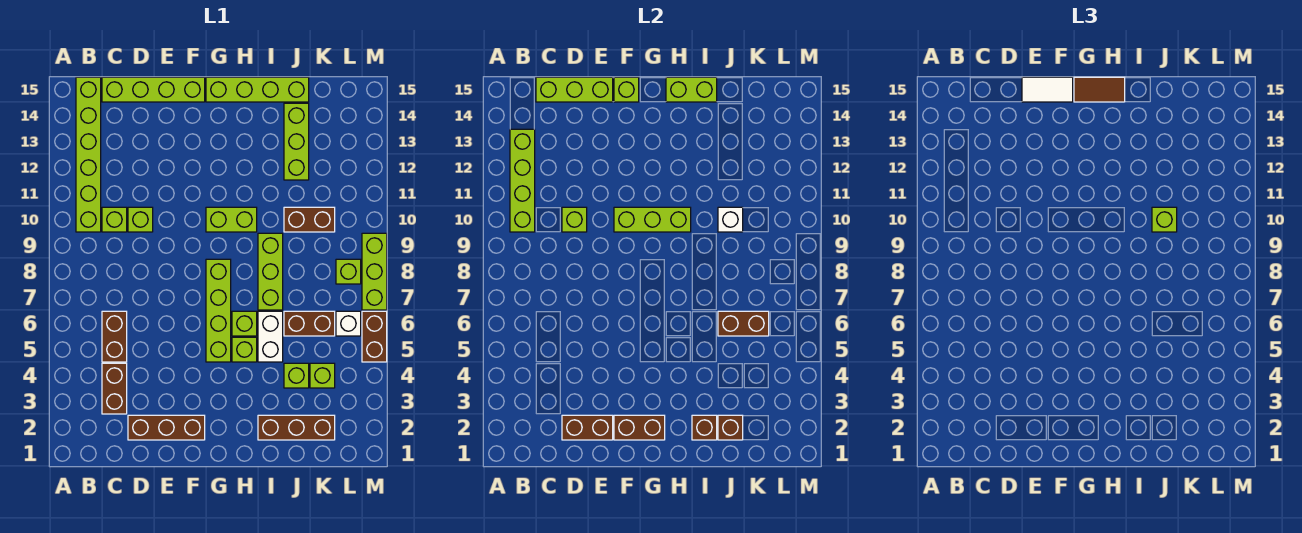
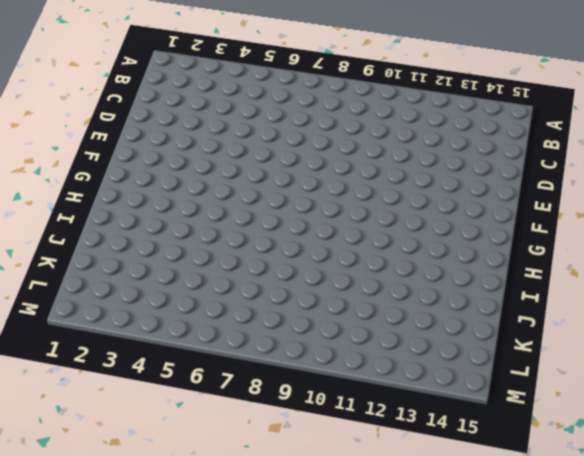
none -> lime 1x6 brick [76,77,101,232]
none -> brown 1x2 brick [102,363,127,414]
none -> brown 1x2 brick [102,311,127,362]
none -> lime 1x1 brick [102,207,127,232]

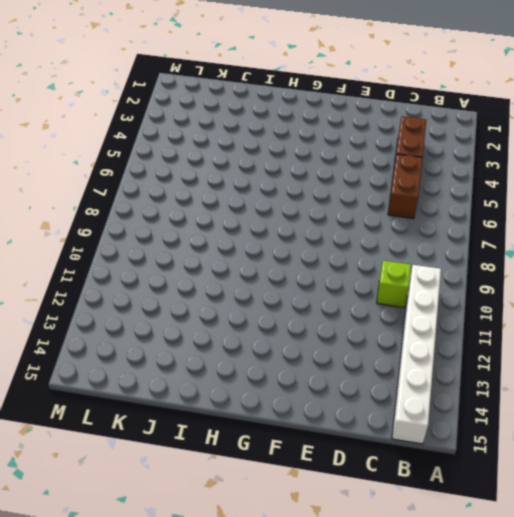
white 1x6 brick [392,265,441,444] -> lime 1x6 brick [76,77,101,232]
none -> lime 1x4 brick [102,77,205,102]
none -> brown 1x3 brick [128,415,205,440]
none -> lime 1x1 brick [128,207,153,232]
none -> lime 1x4 brick [206,259,231,362]

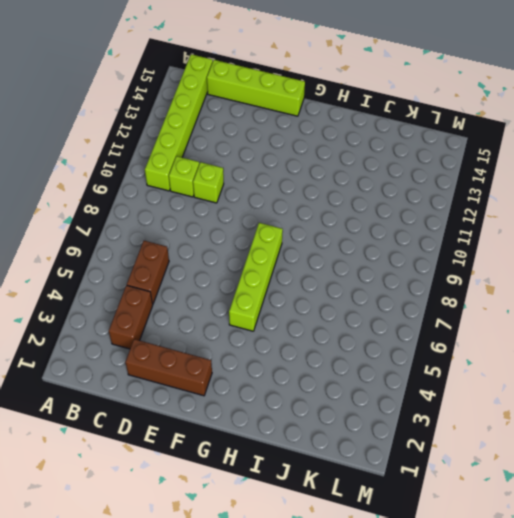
none -> lime 1x2 brick [206,207,257,232]
none -> lime 1x4 brick [206,77,309,102]
none -> lime 1x1 brick [232,337,257,362]
none -> lime 1x1 brick [232,311,257,336]

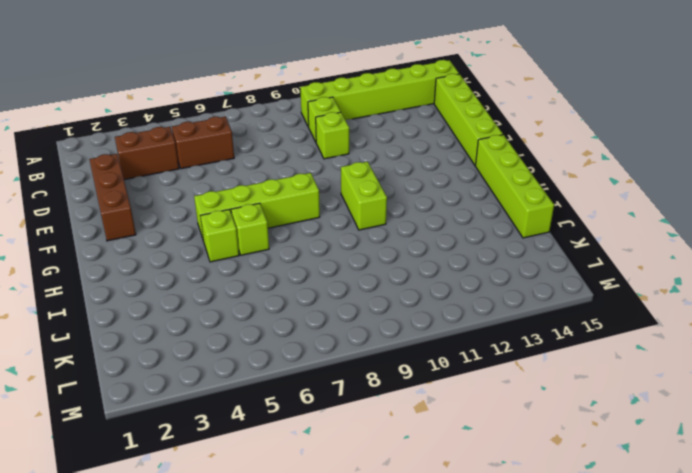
none -> brown 1x3 brick [258,415,335,440]
none -> white 1x2 brick [258,311,283,362]
none -> lime 1x3 brick [258,233,283,310]
none -> lime 1x1 brick [284,363,309,388]

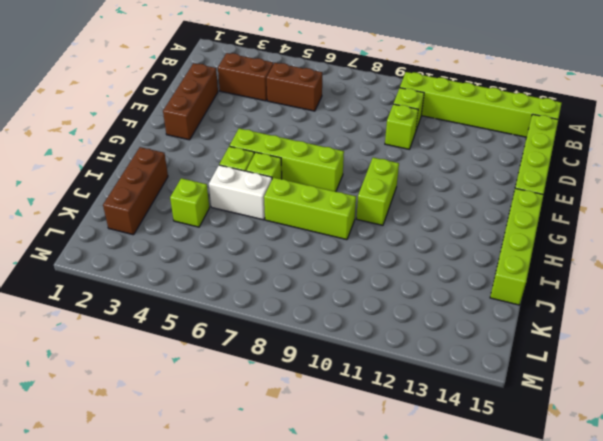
none -> brown 1x2 brick [284,311,335,336]
none -> brown 1x2 brick [284,207,335,232]
none -> lime 1x3 brick [284,103,309,180]
none -> lime 1x1 brick [310,363,335,388]

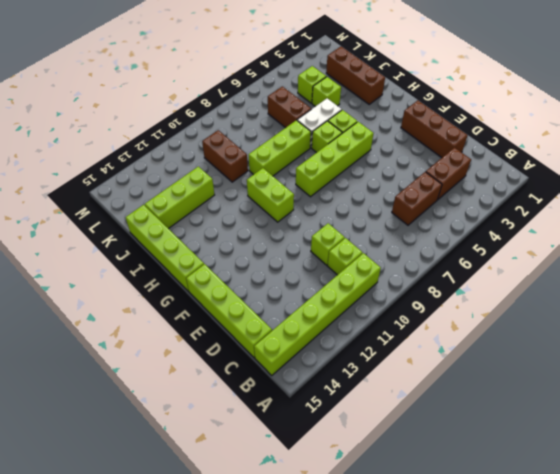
none -> white 1x1 brick [336,311,361,336]
none -> lime 1x1 brick [336,259,361,284]
none -> brown 1x2 brick [362,311,387,362]
none -> lime 1x3 brick [362,233,387,310]

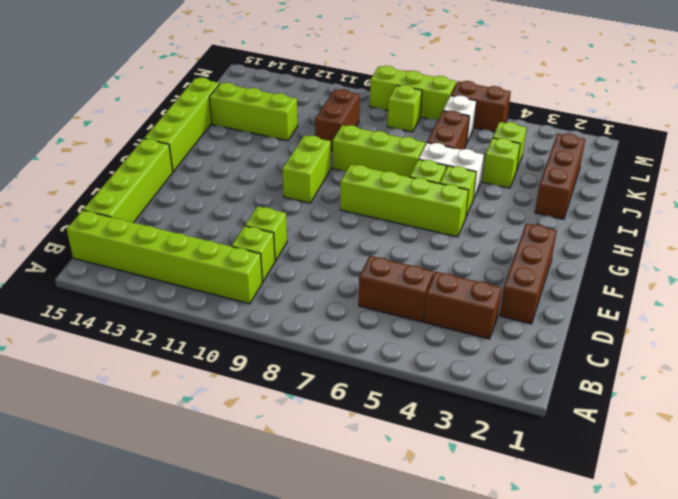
none -> lime 1x4 brick [510,129,535,232]
none -> lime 1x3 brick [536,77,613,102]
none -> brown 1x2 brick [562,415,613,440]
none -> lime 1x1 brick [562,207,587,232]

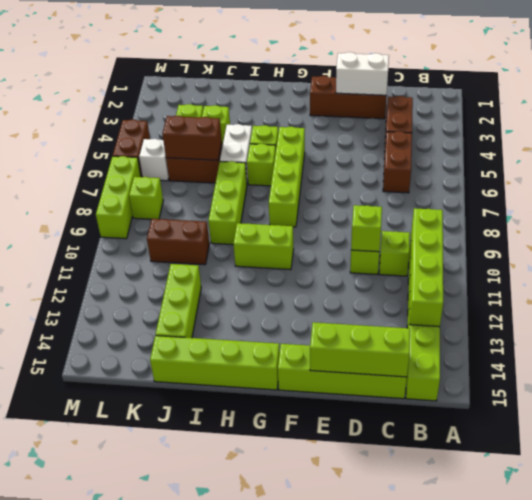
white 1x2 brick [336,52,389,95] -> brown 1x2 brick [562,415,613,440]
none -> brown 1x3 brick [258,415,335,440]
none -> brown 1x2 brick [614,415,665,440]
none -> lime 1x3 brick [614,207,691,232]
none -> lime 1x1 brick [614,77,639,102]

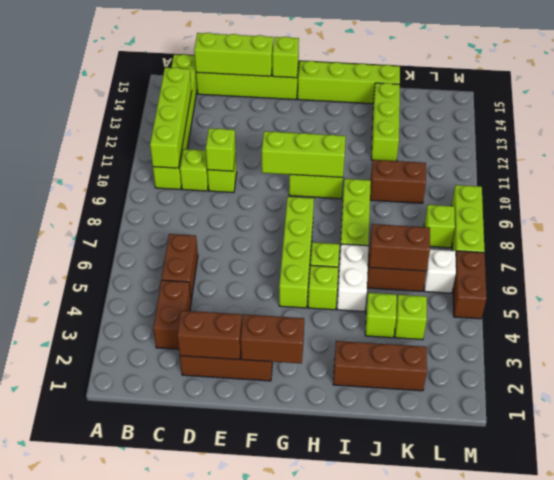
none -> lime 1x2 brick [666,77,717,102]
none -> brown 1x1 brick [692,415,717,440]
none -> brown 1x1 brick [718,415,743,440]
none -> white 1x1 brick [718,207,743,232]

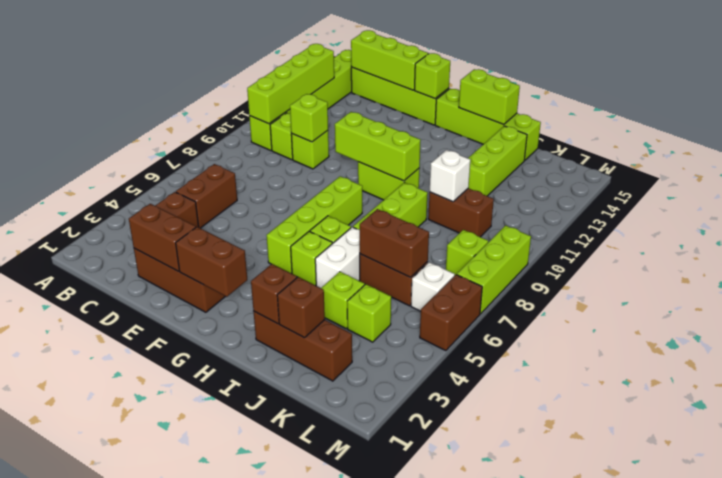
none -> white 1x2 tile [1022,77,1073,102]
none -> brown 1x2 tile [1074,77,1125,102]
none -> lime 1x1 brick [1152,207,1177,232]

